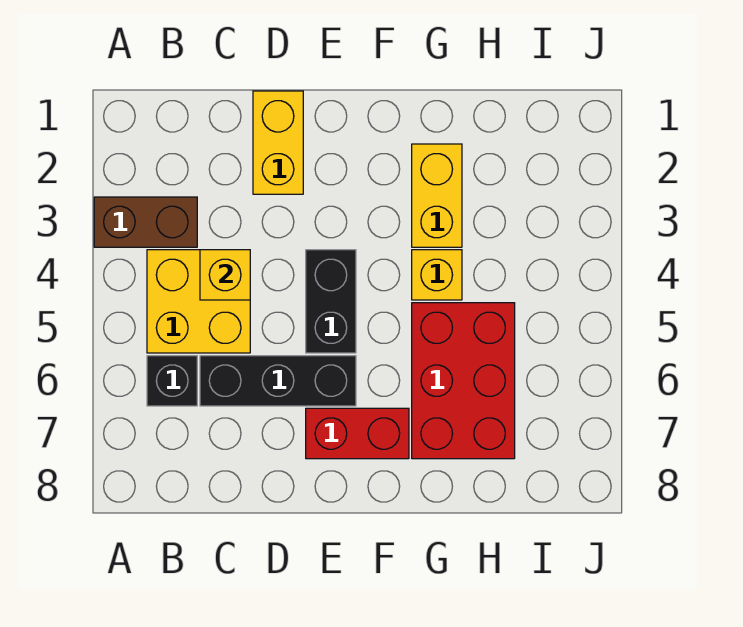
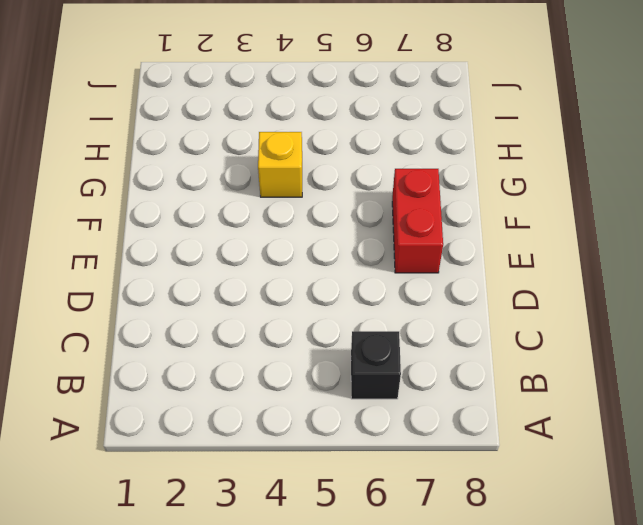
none -> brown 1x2 brick [94,197,197,247]
none -> yellow 2x2 brick [147,250,250,353]

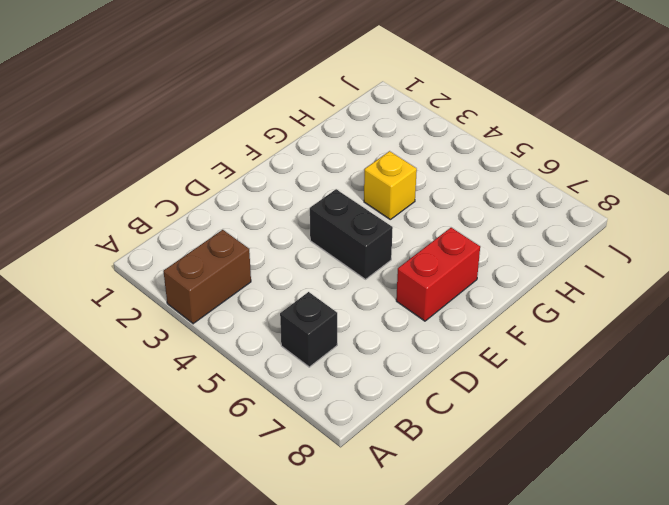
none -> yellow 2x2 brick [147,250,250,353]
none -> black 1x3 brick [200,356,356,406]

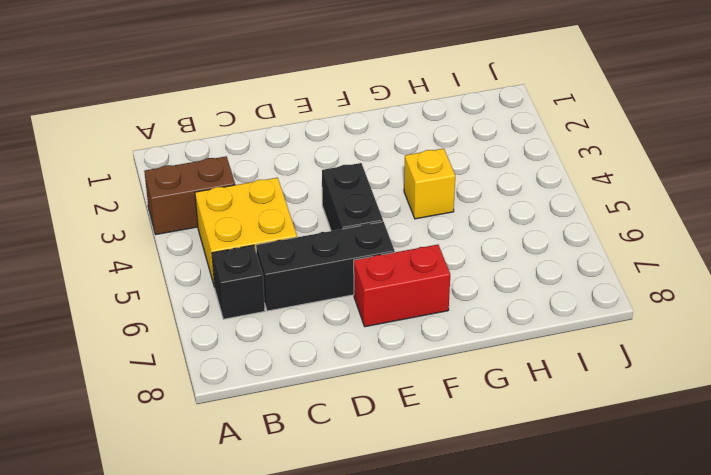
none -> yellow 1x2 brick [253,91,303,194]
none -> yellow 1x2 brick [412,144,462,247]

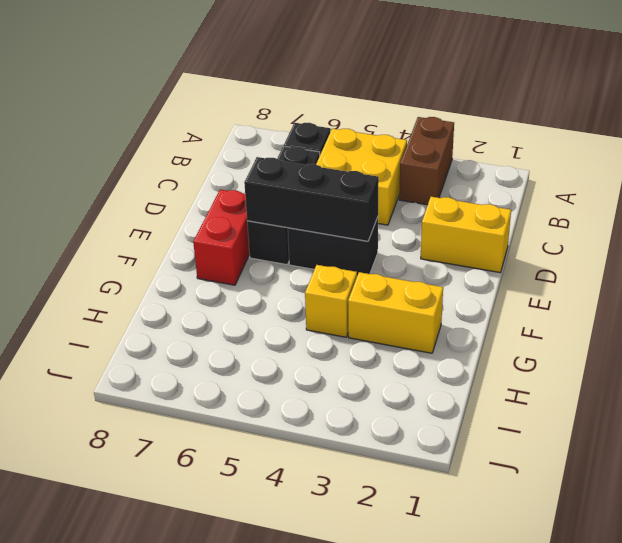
black 1x3 brick [244,157,379,241] -> none
none -> red 2x3 brick [412,303,515,459]
none -> yellow 1x1 brick [200,250,250,300]

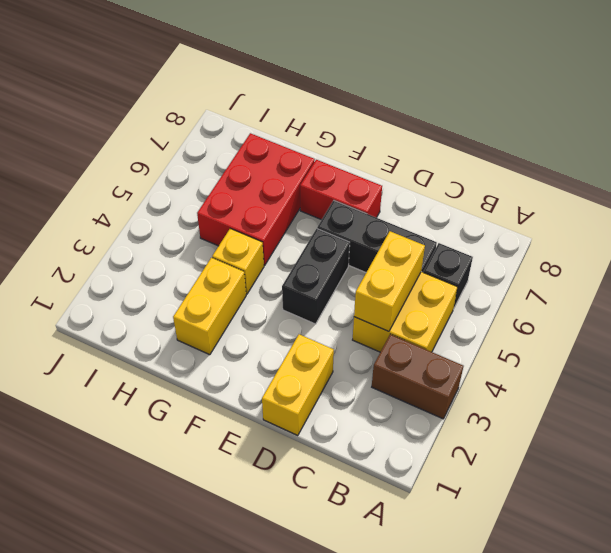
yellow 1x2 brick [354,231,425,331] -> yellow 1x1 brick [200,250,250,300]

